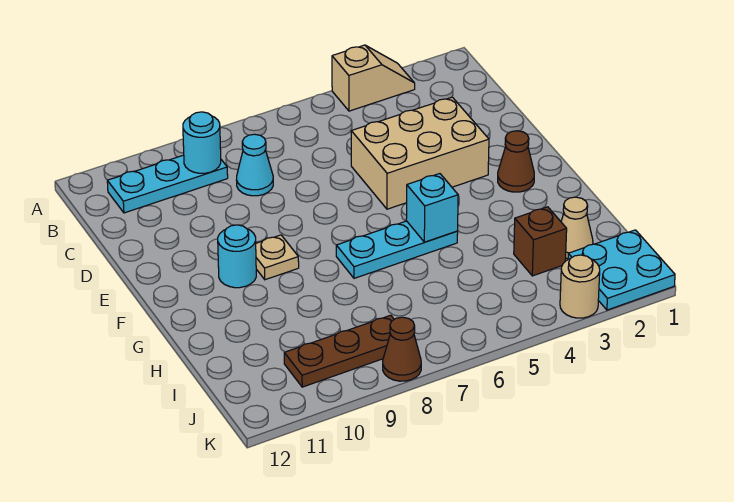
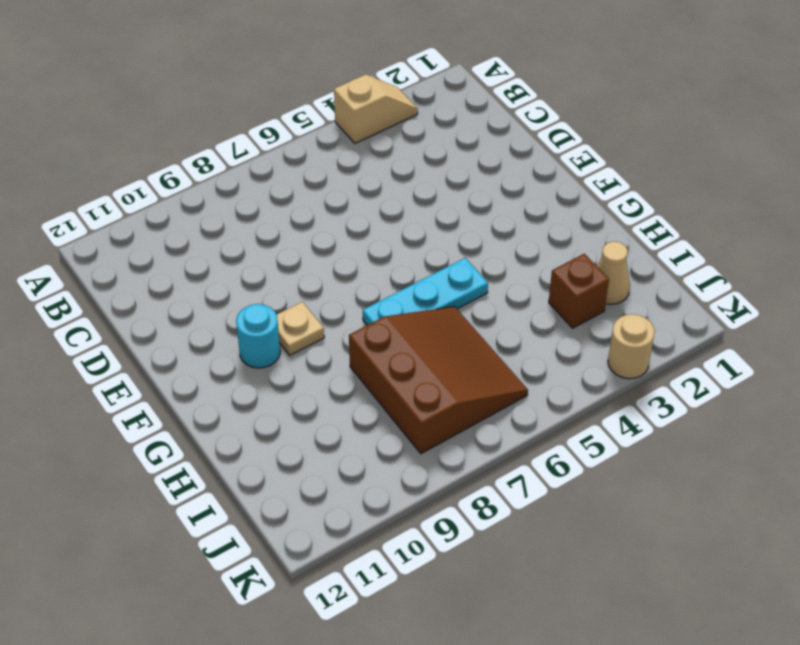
brown 3x3 slope [349,306,528,454] -> brown 1x3 plate [284,315,394,387]
none -> cyan 1x3 plate [107,155,228,213]
none -> cyan 1x1 cone [237,134,273,196]
none -> tan 2x3 brick [351,97,489,209]

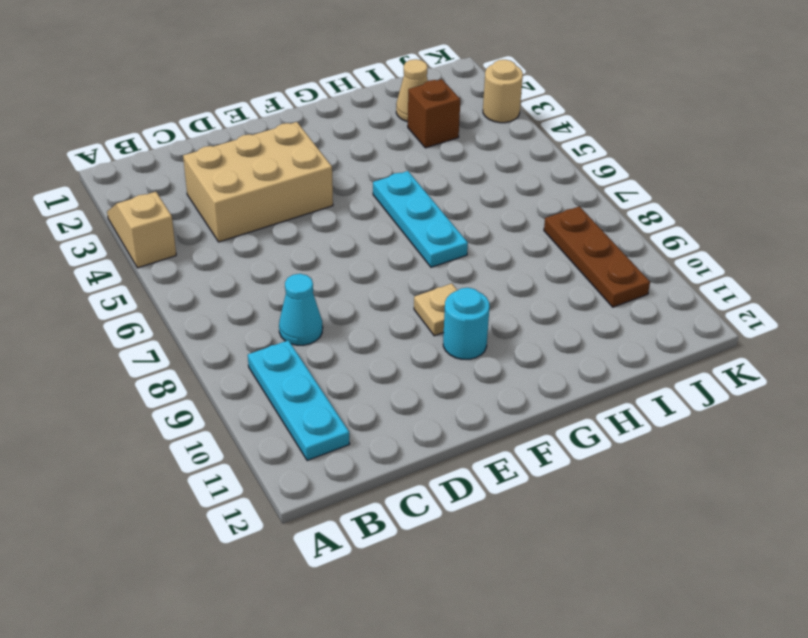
tan 2x3 brick [183,122,333,242] -> tan 2x3 brick turned to [351,97,489,209]
none -> brown 1x1 cone [498,131,534,192]
none -> cyan 2x2 plate [568,230,675,310]
none -> brown 1x1 cone [383,317,421,381]

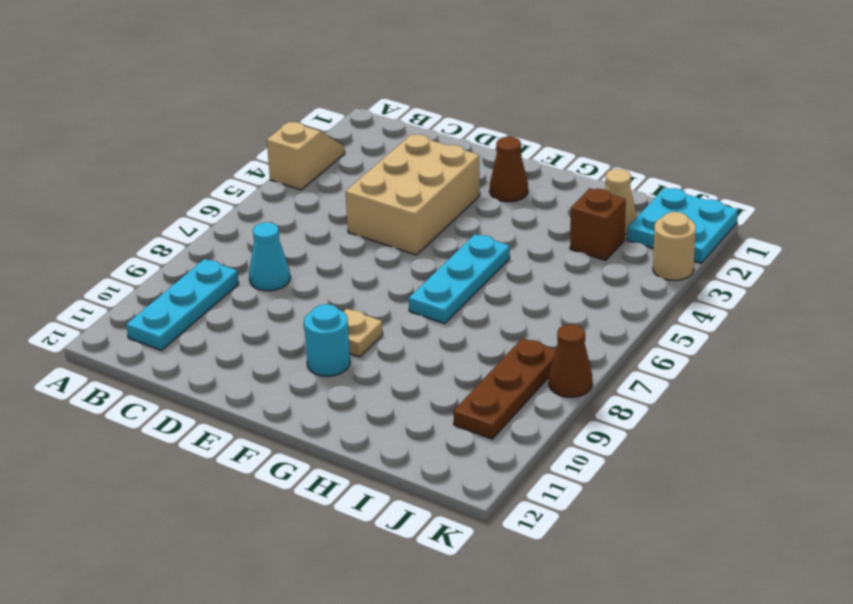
none -> cyan 1x1 round brick [183,112,221,173]
none -> cyan 1x1 brick [406,174,458,242]

